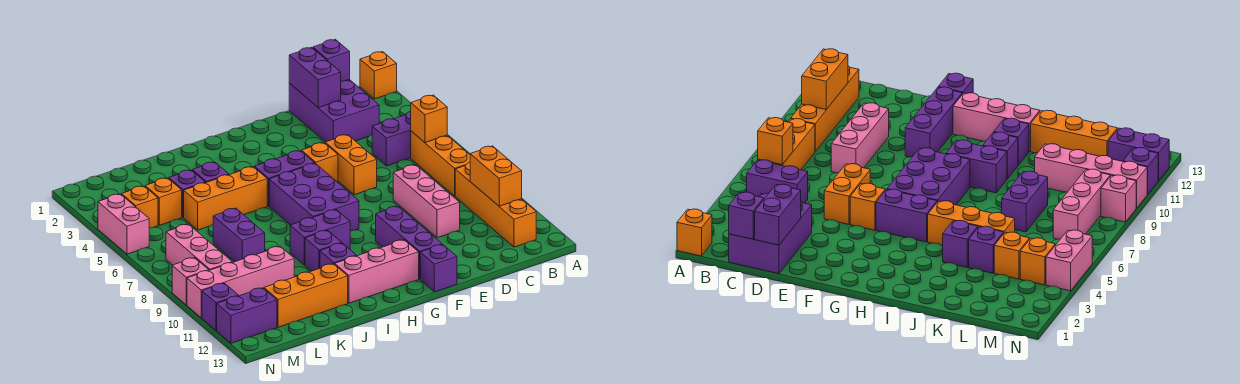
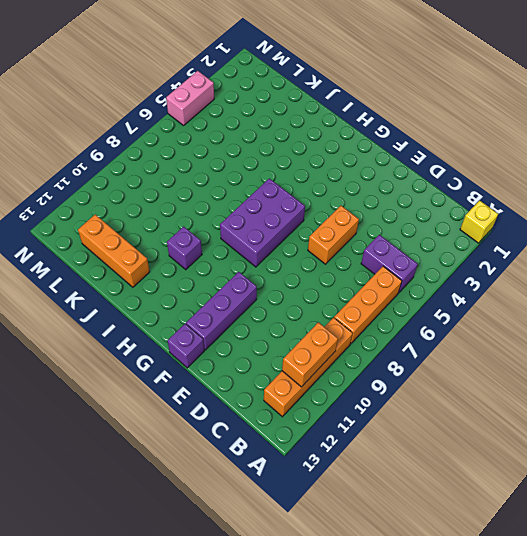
yellow 1x1 brick [460,200,498,243] -> orange 1x1 brick [360,52,397,99]
none -> purple 2x3 brick [289,80,379,142]
none -> pink 1x3 brick [393,165,460,238]
none -> orange 1x1 brick [302,143,338,182]
none -> purple 1x2 brick [254,151,315,206]

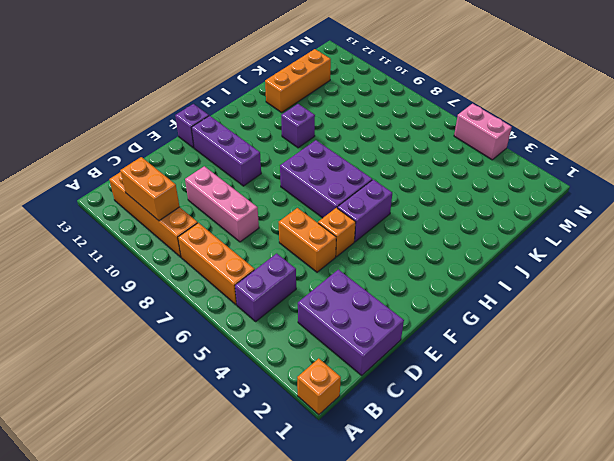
none -> pink 1x3 brick [335,240,419,303]
none -> purple 1x2 brick [290,210,350,265]
none -> orange 1x3 brick [184,167,267,230]
none -> purple 1x1 brick [320,243,356,268]

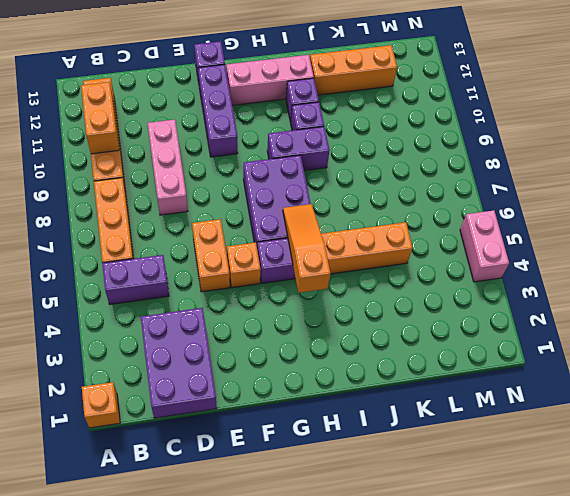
orange 1x3 slope [283,204,331,293] -> none
none -> purple 1x1 brick [192,162,229,183]
none -> purple 1x1 brick [169,170,205,217]
none -> purple 1x2 brick [213,208,265,262]
none -> pink 1x4 brick [187,246,294,318]

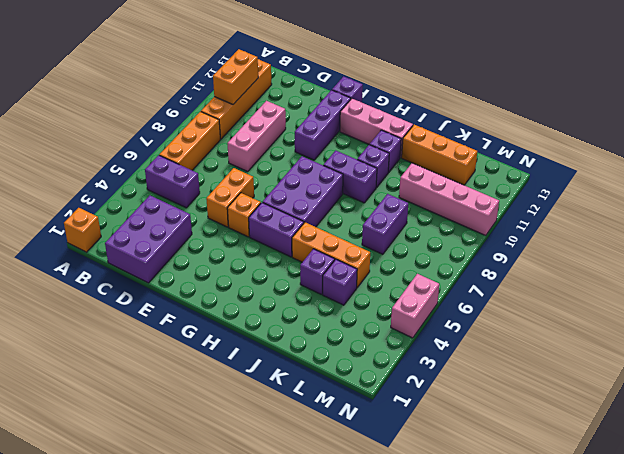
none -> orange 1x1 brick [145,178,182,225]
none -> orange 1x1 brick [122,186,158,228]
none -> pink 1x3 brick [166,224,232,270]
none -> purple 1x2 brick [217,288,277,343]

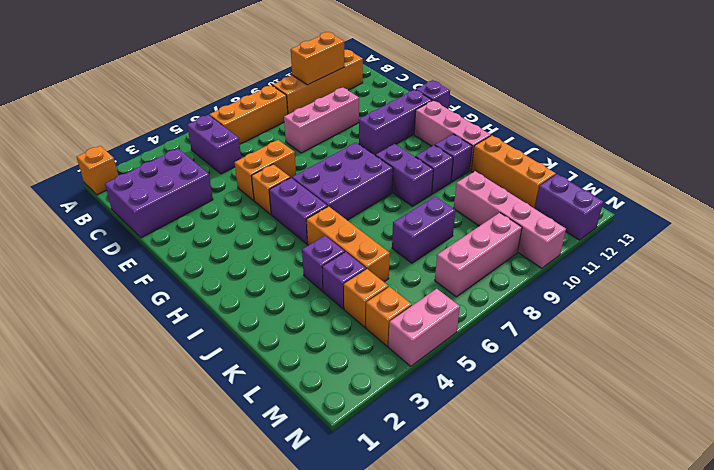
none -> pink 1x1 brick [172,258,209,305]
none -> purple 1x1 brick [202,283,238,331]
none -> orange 1x1 brick [411,95,447,142]
none -> purple 1x1 brick [313,39,350,81]

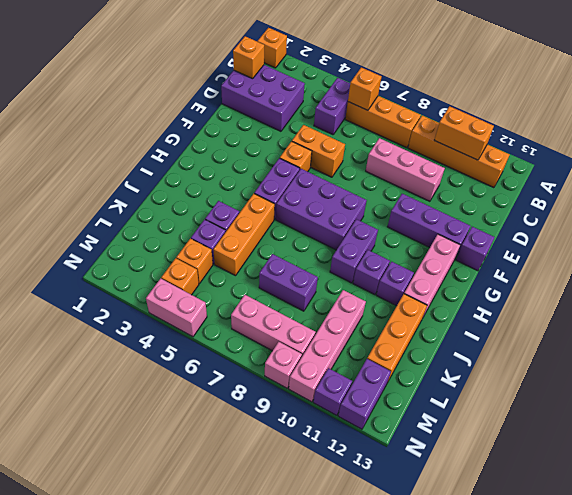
orange 1x1 brick [233,36,264,79] -> purple 1x1 brick [313,39,350,81]
none -> purple 1x2 brick [289,47,341,108]

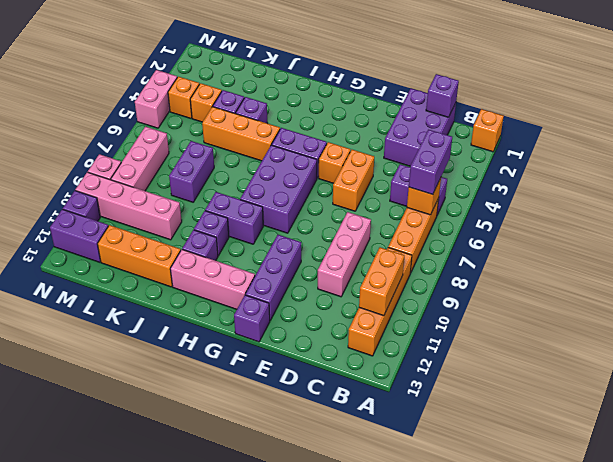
purple 1x2 brick [409,130,452,195] -> purple 1x2 brick moved to [289,47,341,108]

